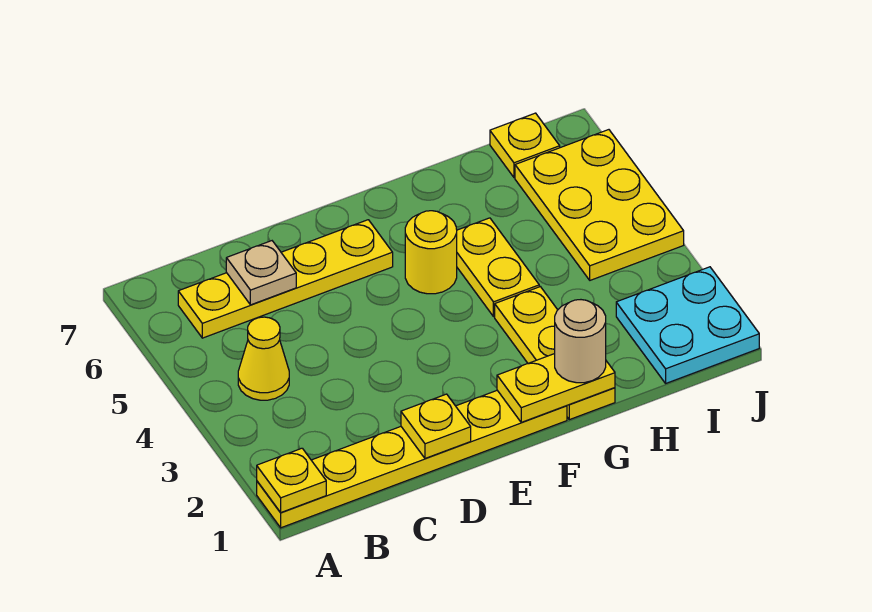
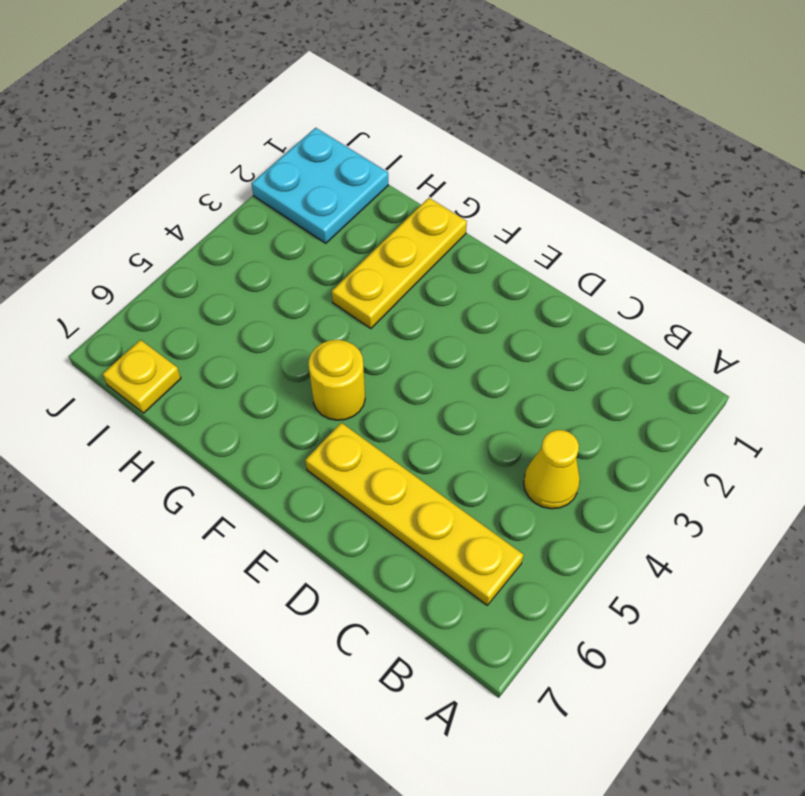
none -> yellow 1x6 plate [257,390,567,528]
none -> yellow 1x2 plate [457,218,539,317]
none -> yellow 2x3 plate [515,130,684,280]

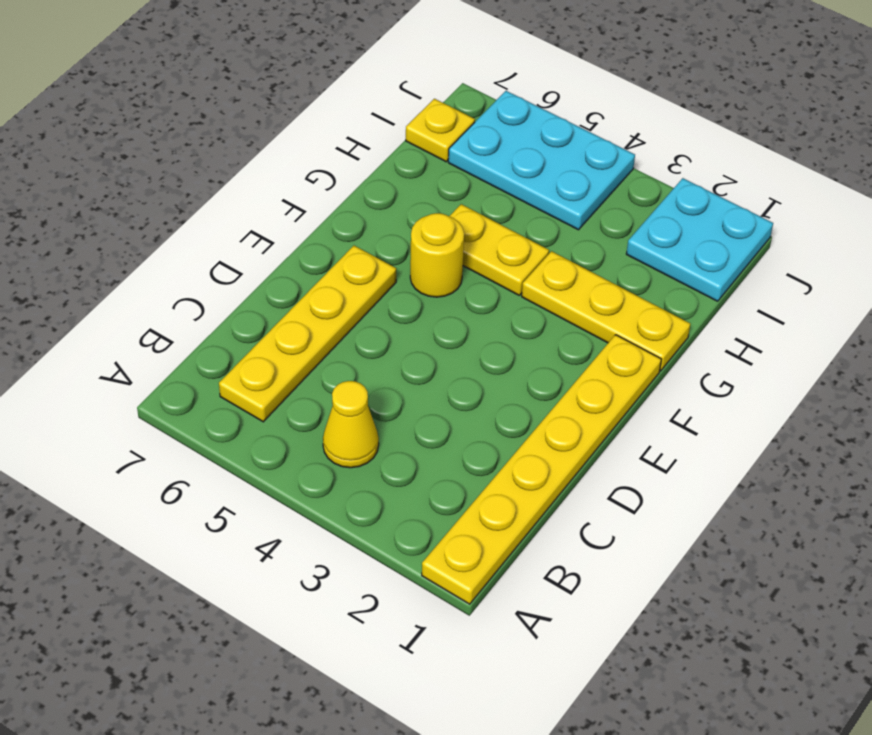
cyan 2x3 plate [448,91,635,230] -> yellow 2x3 plate [515,130,684,280]
none -> yellow 1x1 plate [257,448,326,512]
none -> tan 1x1 plate [226,241,296,305]
none -> yellow 1x1 plate [401,394,471,458]

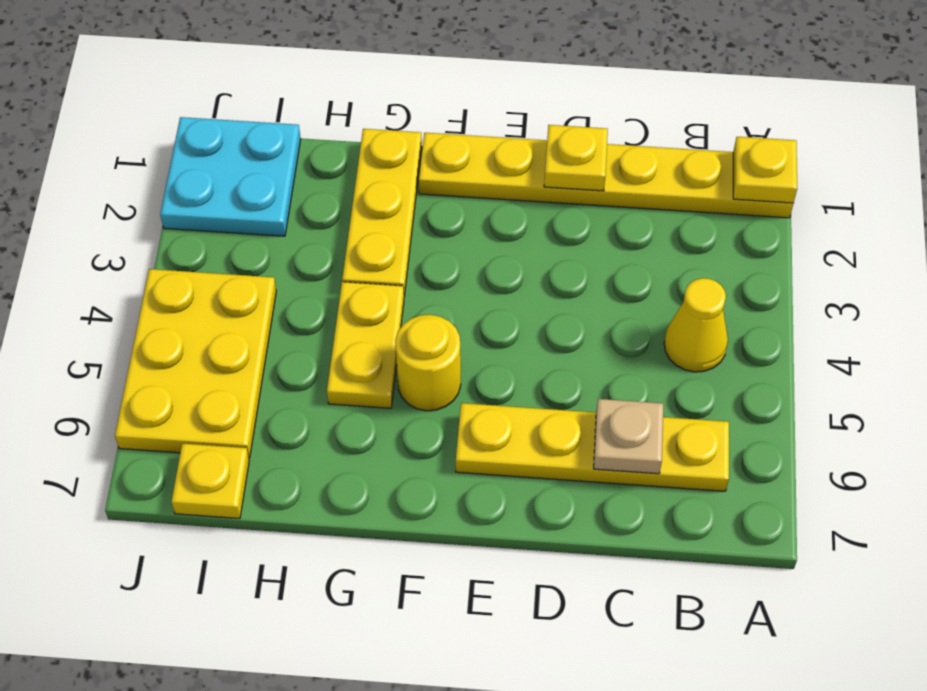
none -> yellow 1x2 plate [497,354,615,422]
none -> tan 1x1 round brick [555,300,606,383]

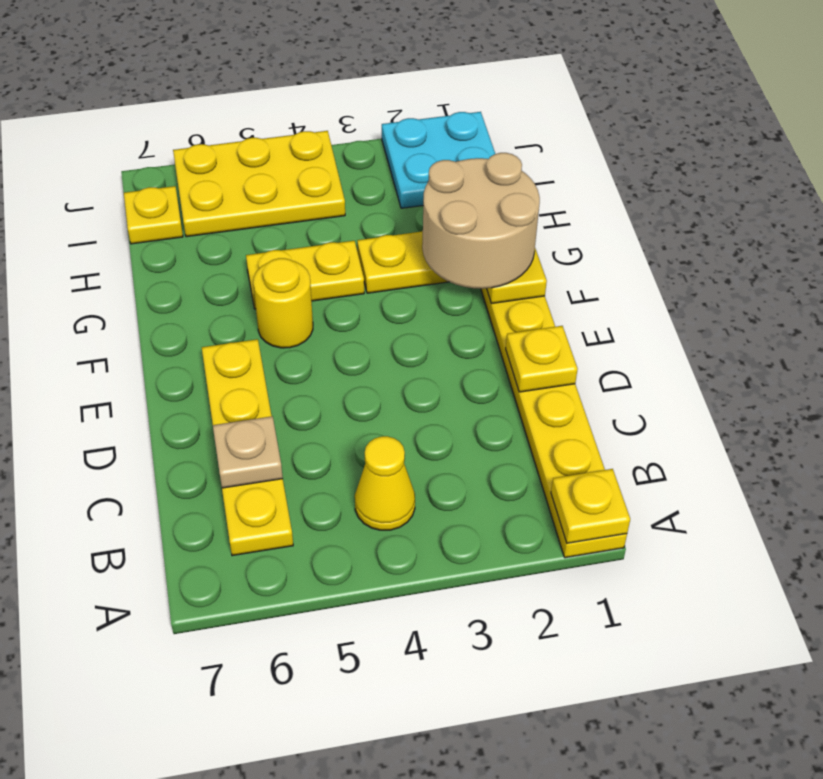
tan 2x2 round brick [422,153,540,289] -> tan 1x1 round brick [555,300,606,383]

